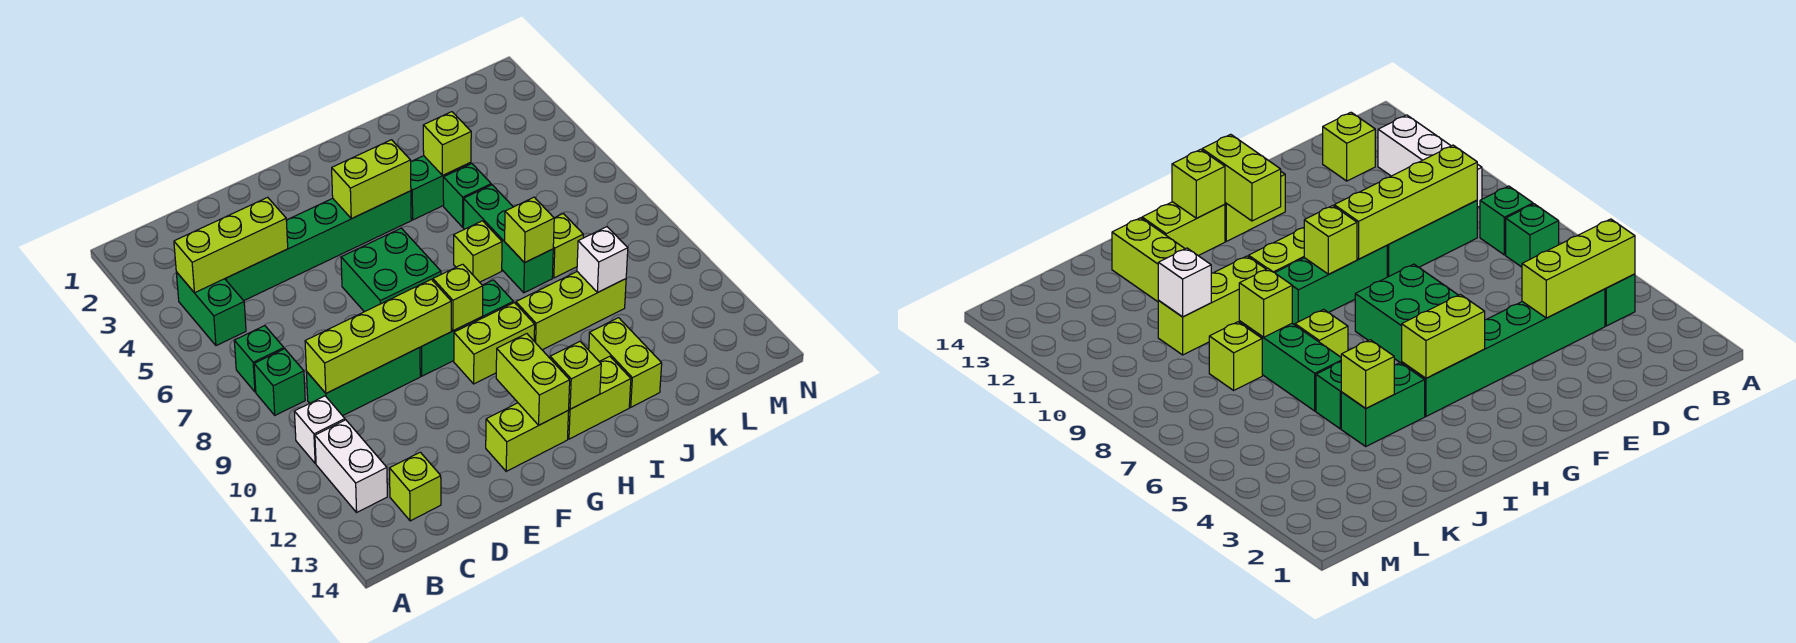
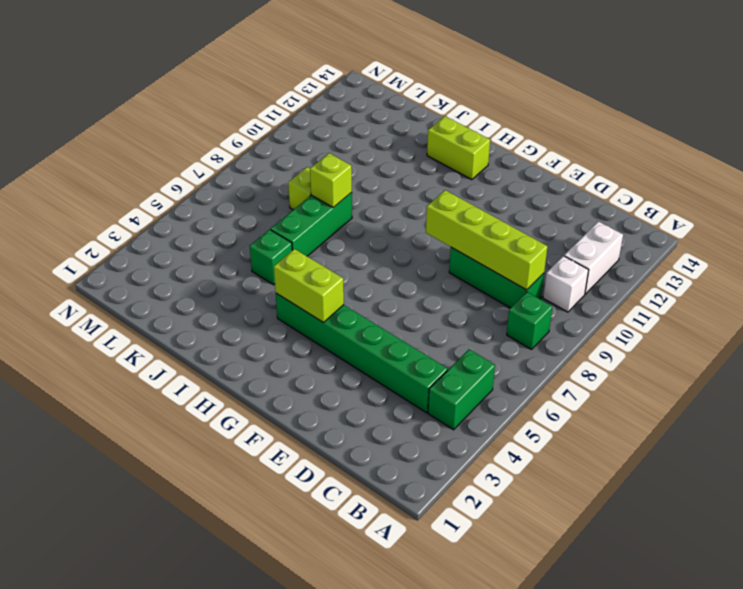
none -> green 1x1 brick [234,325,284,392]
none -> lime 1x1 brick [389,452,441,521]
none -> green 2x2 brick [341,228,441,312]

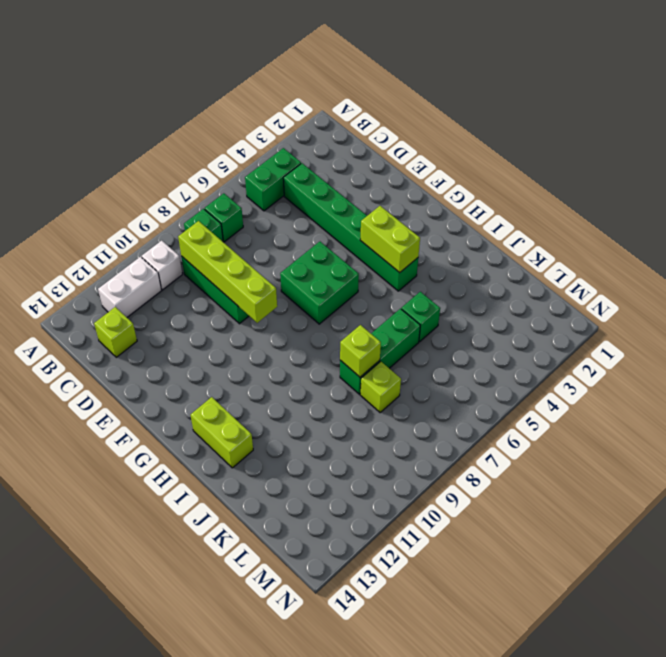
none -> green 1x3 brick [420,280,513,376]
none -> lime 1x2 brick [486,403,569,471]
none -> lime 1x2 brick [454,303,535,384]

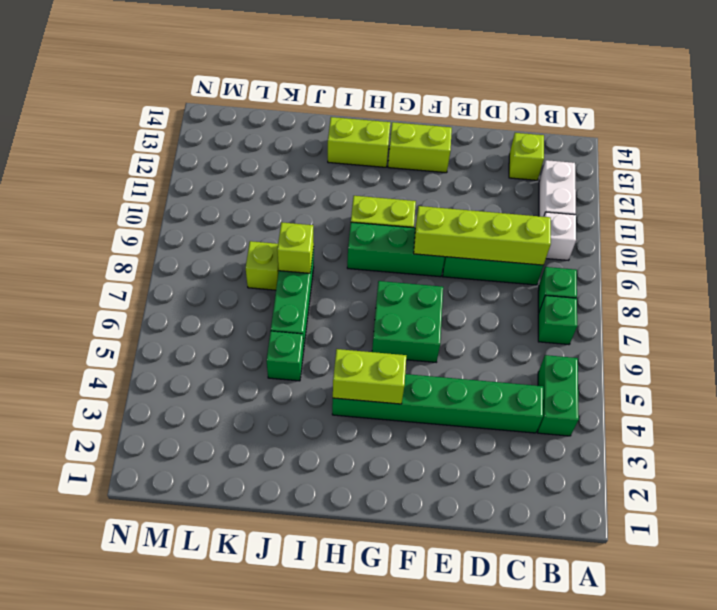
none -> green 1x2 brick [411,156,471,220]
none -> lime 1x1 brick [454,221,502,282]
none -> lime 1x3 brick [516,272,626,350]

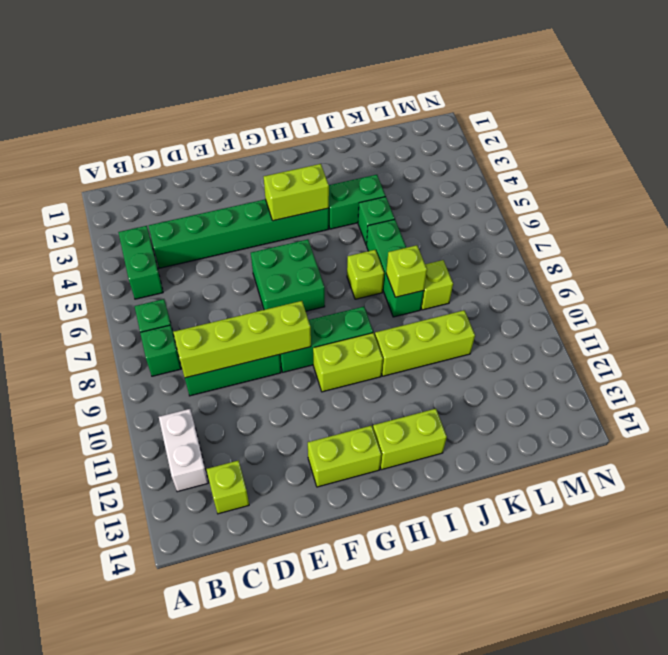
none -> white 1x1 brick [294,396,345,463]
none -> lime 1x2 brick [589,318,662,407]
none -> lime 1x3 brick [174,197,288,293]

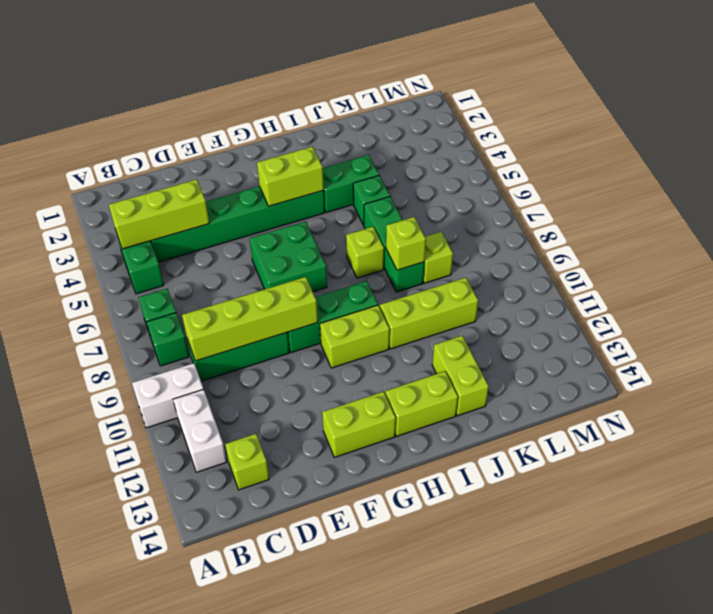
white 1x2 brick [132,363,203,428] -> white 1x1 brick [294,396,345,463]
none -> lime 1x1 brick [433,264,483,331]
none -> lime 1x2 brick [496,334,570,425]
none -> lime 1x1 brick [550,342,601,409]

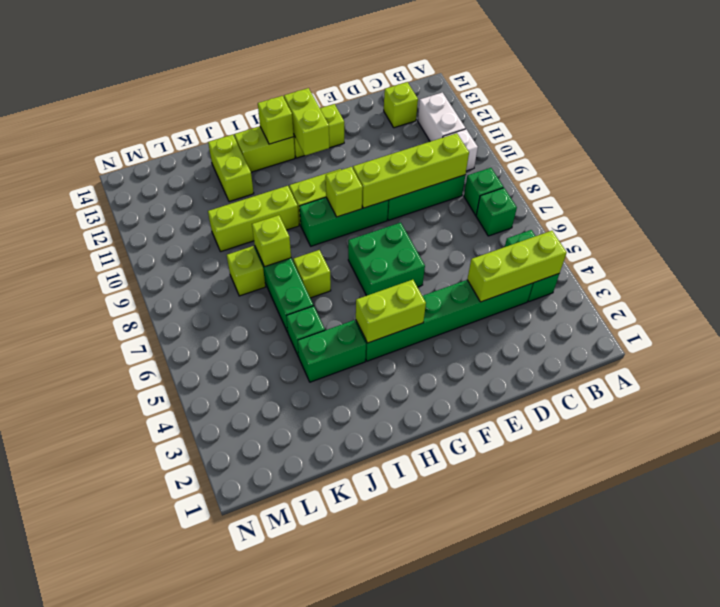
none -> lime 1x1 brick [423,112,471,175]
none -> white 1x1 brick [577,227,628,292]

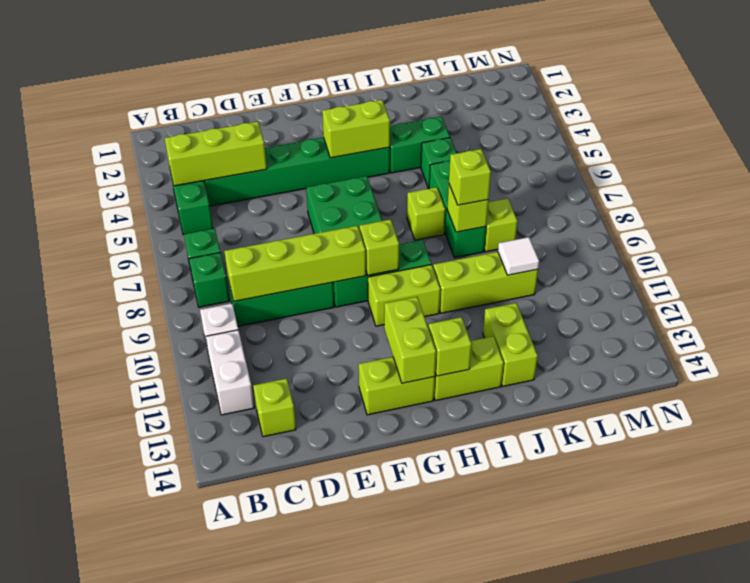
lime 1x1 brick [449,149,491,205] -> lime 1x1 brick moved to [423,112,471,175]
white 1x1 tile [498,237,539,275] -> white 1x1 brick [577,227,628,292]

